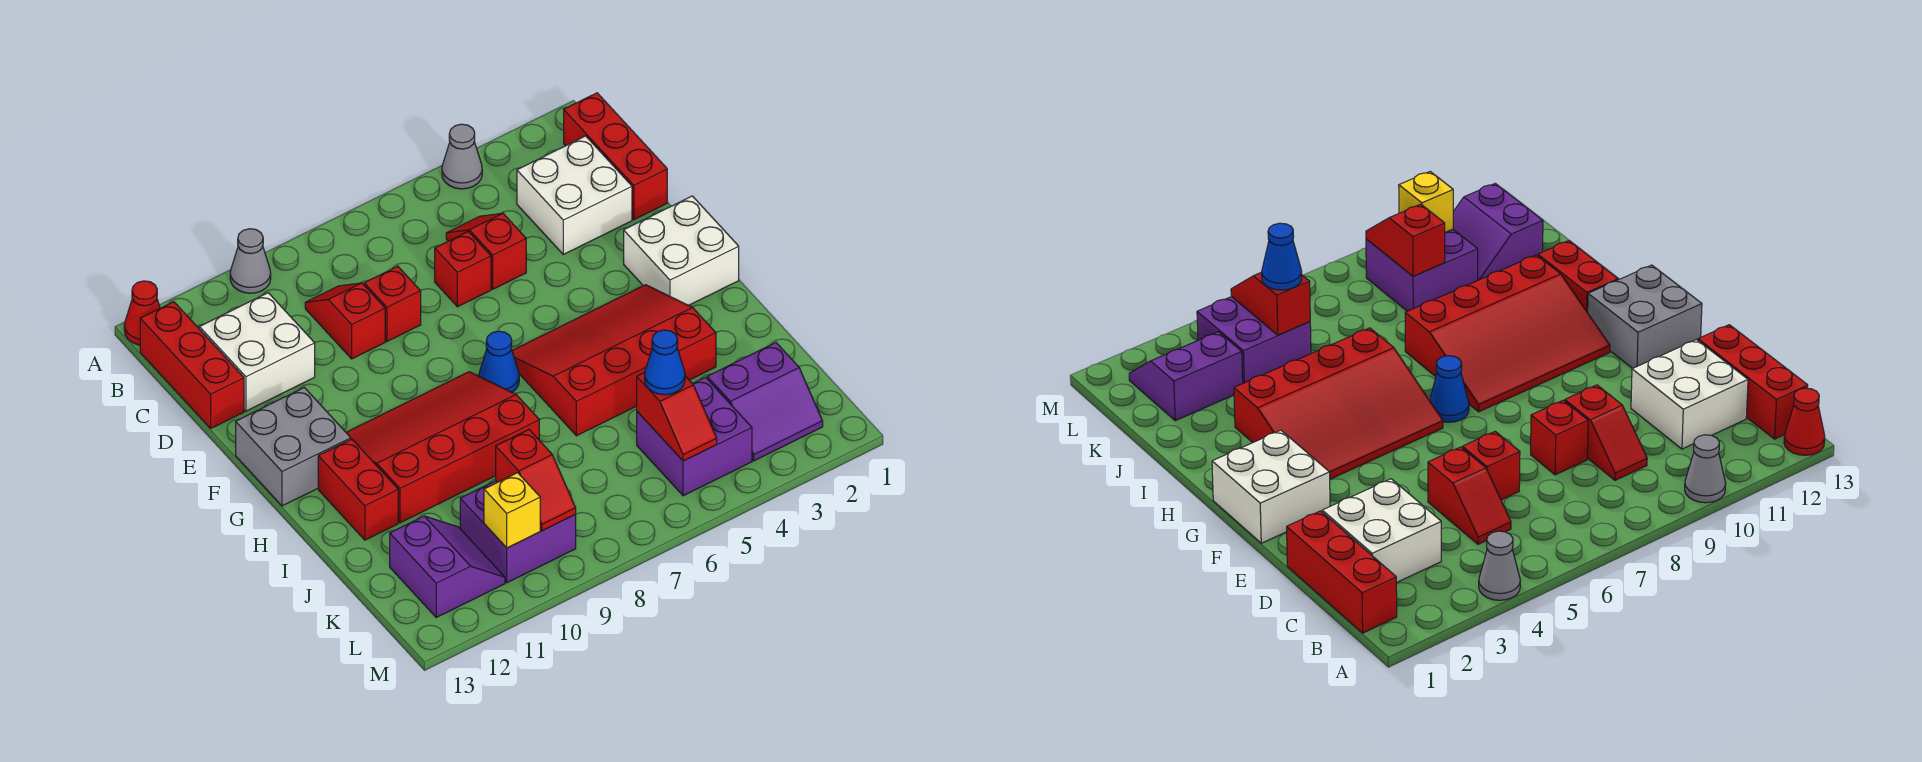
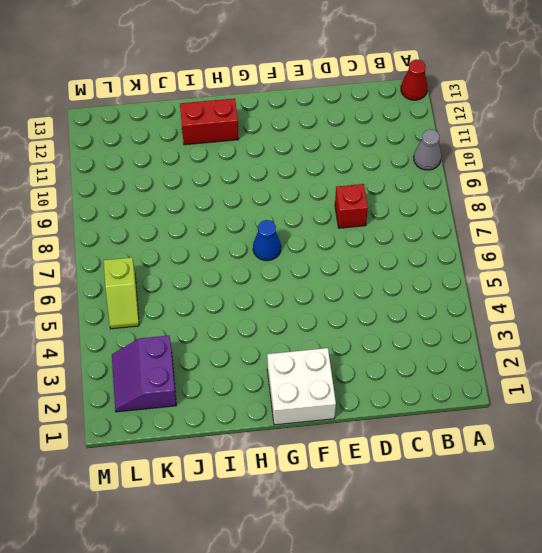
lime 1x2 slope [104,257,139,329] -> purple 2x2 brick [637,377,752,496]
none -> grey 1x1 cone [442,124,482,189]
none -> red 1x3 brick [564,93,667,220]
none -> red 1x3 brick [140,302,244,428]

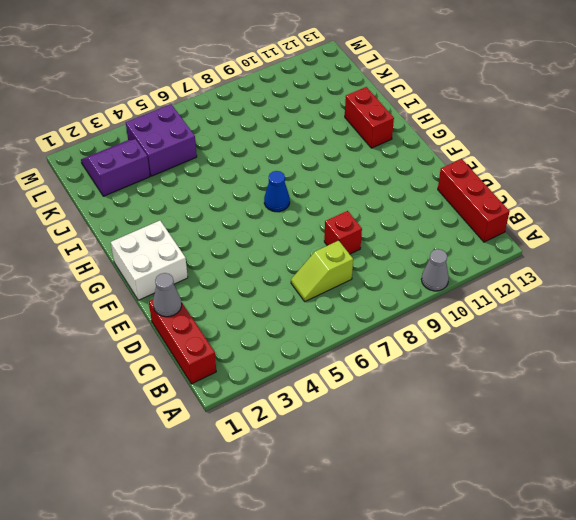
lime 1x2 slope [291,241,353,301] -> none
grey 1x1 cone [153,273,182,317] -> grey 1x1 cone moved to [442,124,482,189]
none -> red 1x1 cone [124,281,160,345]
none -> white 2x2 brick [517,136,632,254]
none -> red 1x2 slope [446,213,526,289]

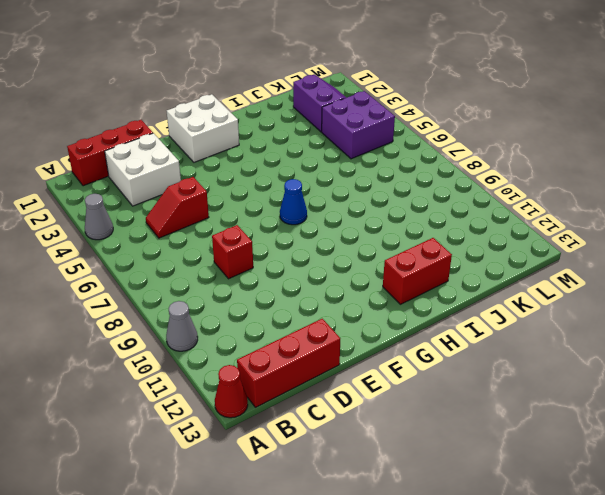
none -> red 1x2 slope [305,283,385,359]
none -> white 2x2 brick [199,293,315,411]
none -> red 1x1 brick [435,231,491,307]

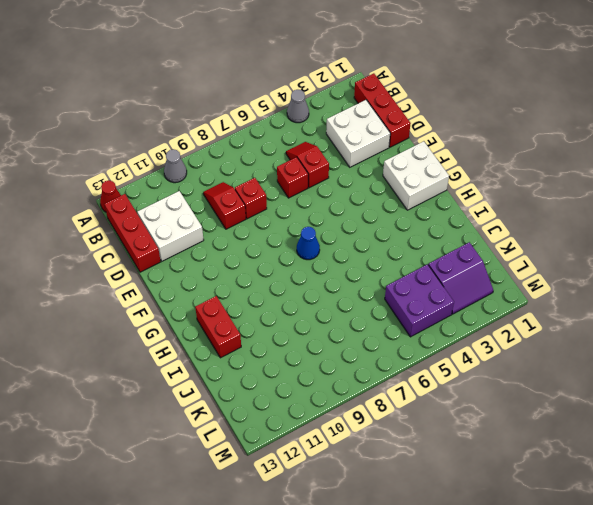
none -> grey 2x2 brick [236,388,351,506]
none -> red 3x4 slope [512,285,716,436]
none -> red 3x4 slope [346,372,539,523]

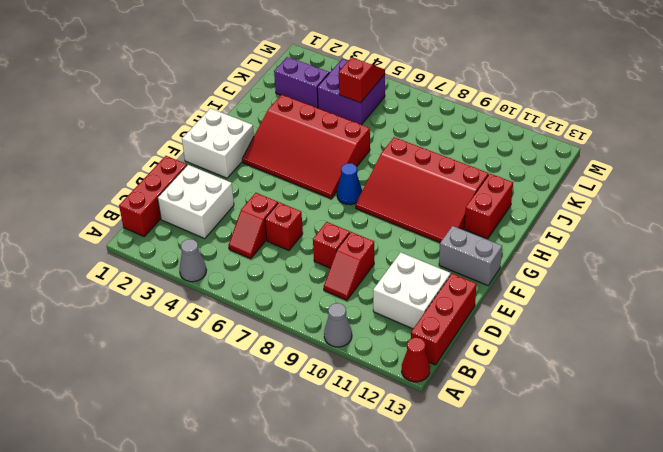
grey 1x2 brick [439,226,502,285] -> grey 2x2 brick [236,388,351,506]
none -> purple 2x2 brick [460,481,576,583]
none -> purple 2x2 slope [390,516,505,617]
none -> red 1x2 slope [496,430,576,530]

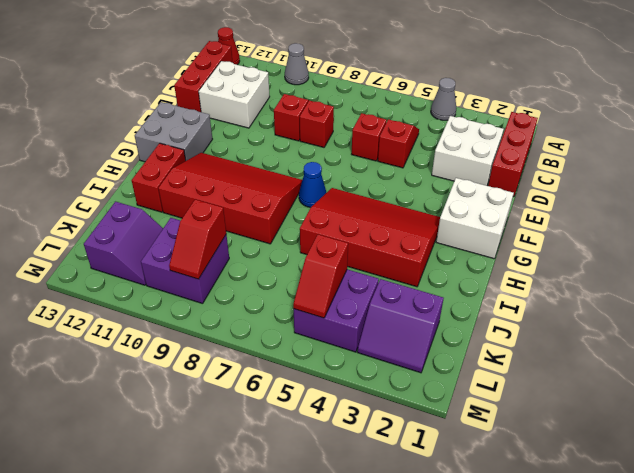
none -> yellow 1x1 brick [484,473,540,548]
none -> blue 1x1 cone [645,330,685,395]

